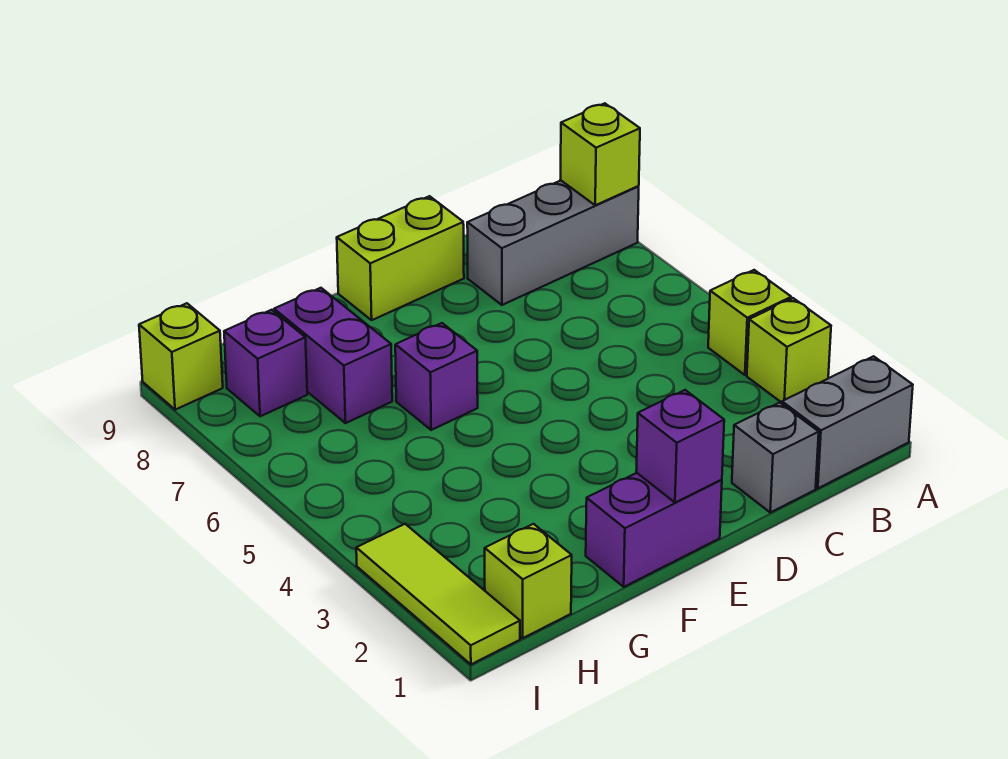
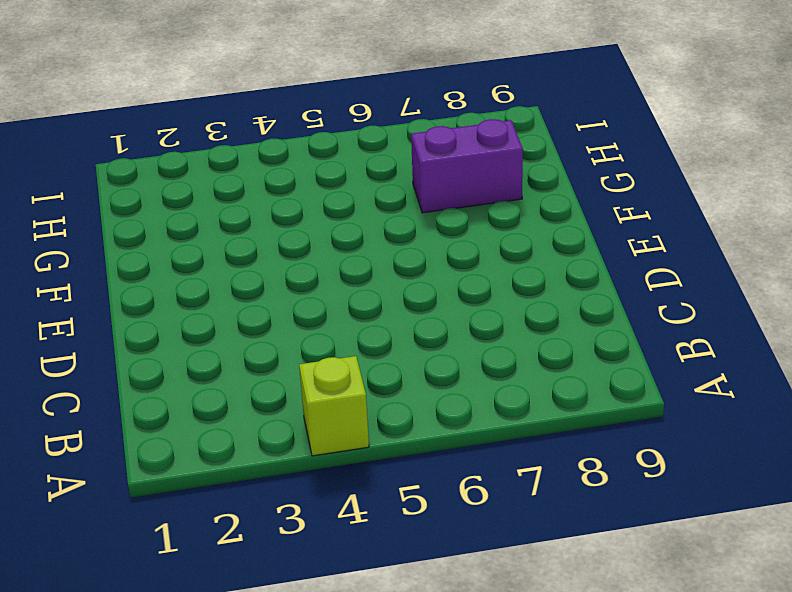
none -> grey 1x2 brick [782,356,913,488]
none -> lime 1x1 brick [747,298,831,403]
none -> grey 1x3 brick [467,181,639,305]

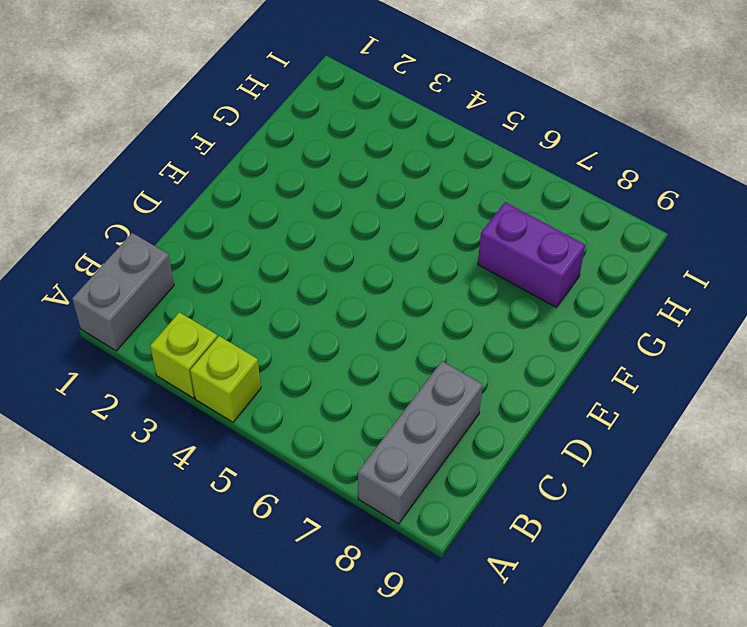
none -> grey 1x1 brick [732,403,819,512]
none -> lime 1x2 brick [337,196,464,320]
none -> purple 1x2 brick [586,473,722,587]

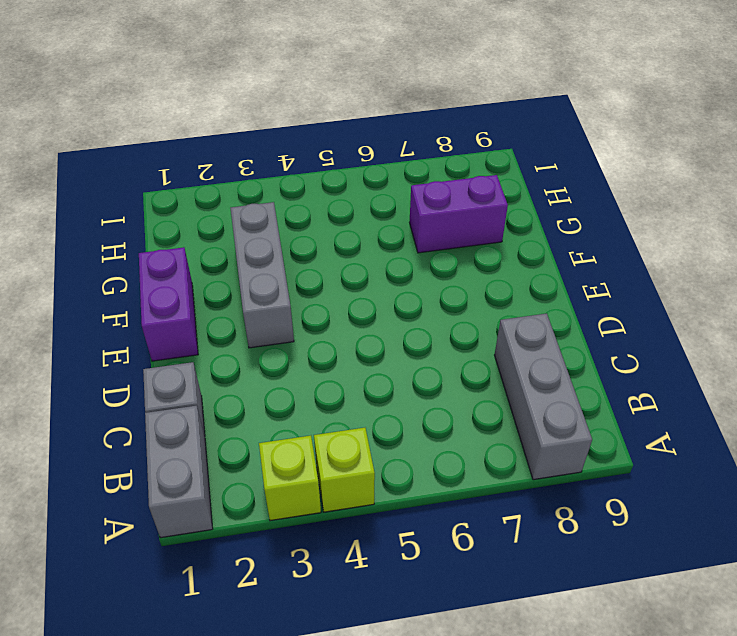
grey 1x3 brick [230,202,294,348] -> none
none -> lime 1x2 brick [337,196,464,320]
none -> purple 1x1 brick [395,323,478,430]
none -> lime 1x1 brick [485,524,572,638]

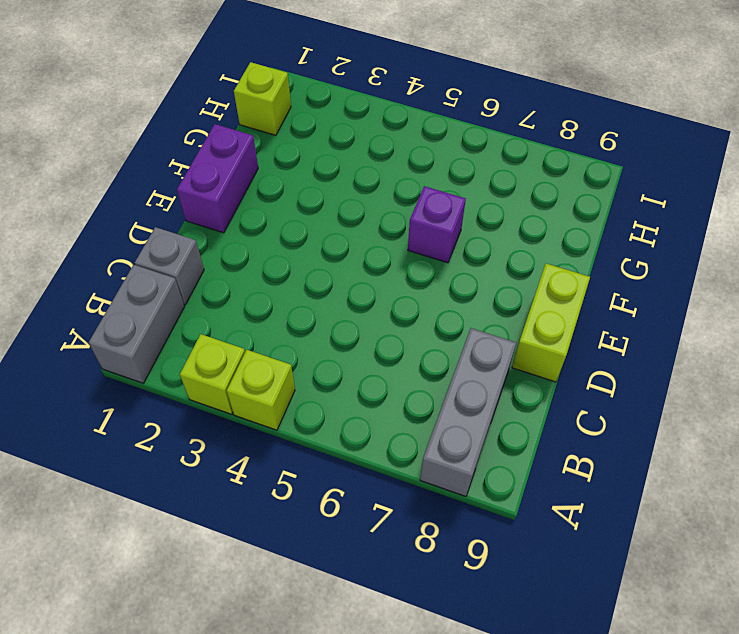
none -> purple 1x2 brick [274,288,392,423]
none -> purple 1x1 brick [224,310,307,416]
none -> lime 1x3 tile [356,524,520,664]

